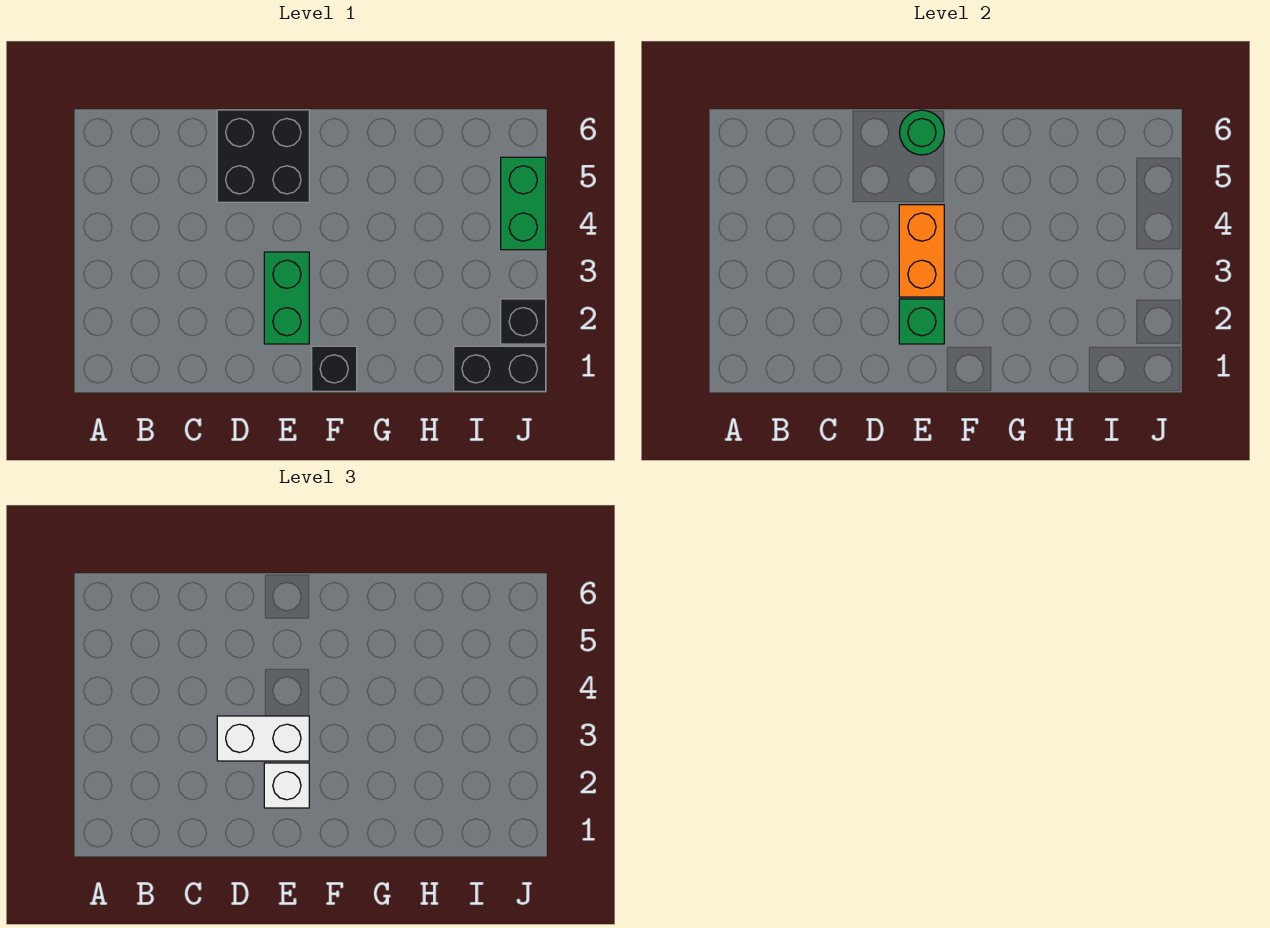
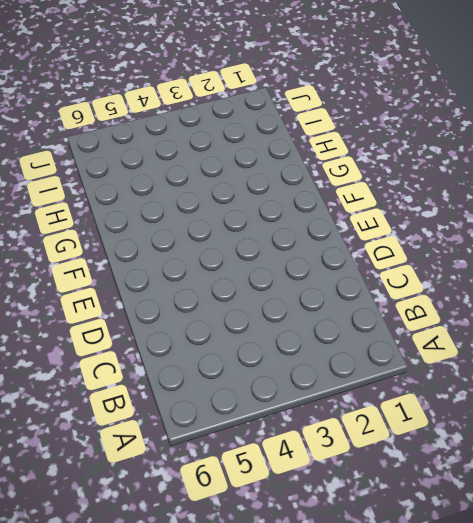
none -> black 2x2 brick [217,110,309,202]
none -> green 1x2 brick [264,252,309,344]

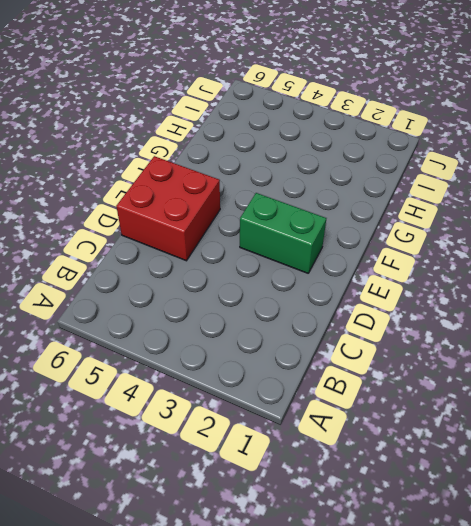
red 2x2 brick [116,156,220,261] -> black 2x2 brick [217,110,309,202]
none -> black 1x1 brick [312,346,357,391]
none -> black 1x2 brick [454,346,546,391]

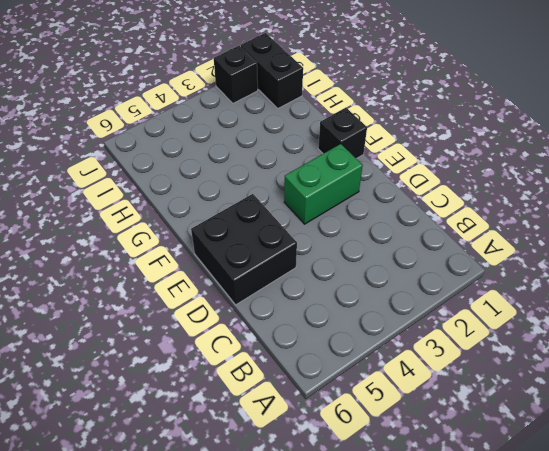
none -> green 1x2 brick [501,157,546,250]
none -> green 1x1 brick [899,299,944,344]

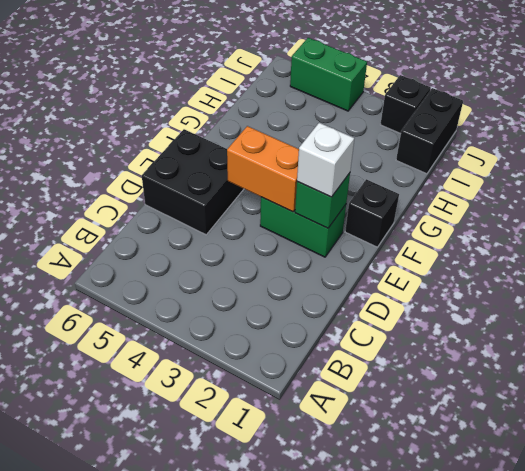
none -> green 1x1 round brick [899,110,944,155]
none -> white 1x2 brick [217,716,309,761]

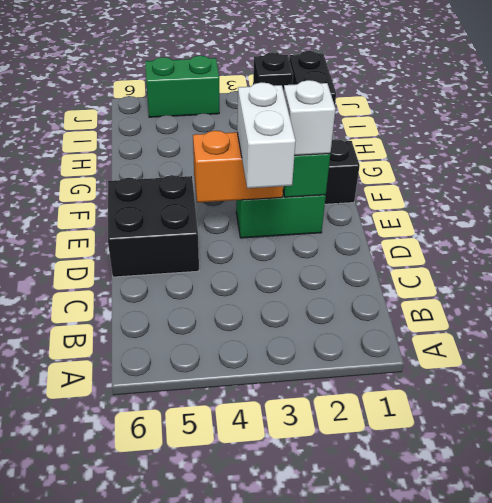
none -> green 1x1 round brick [899,110,944,155]

